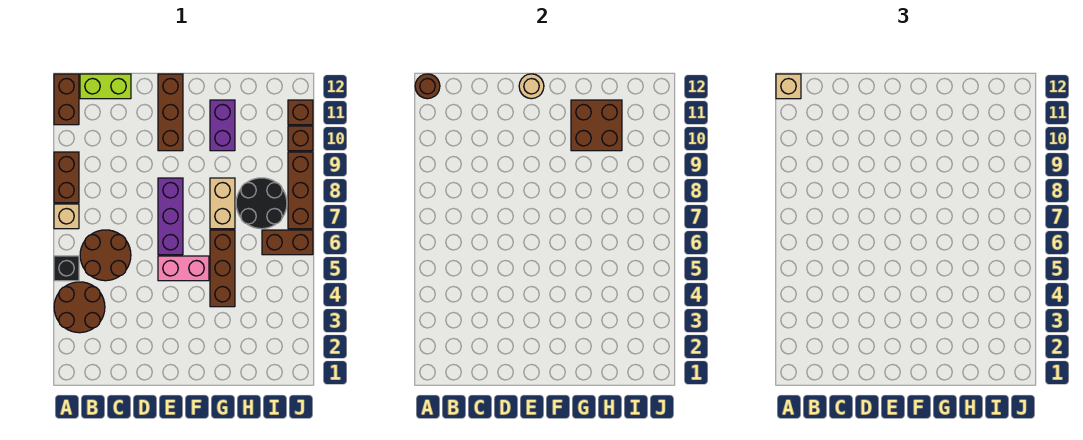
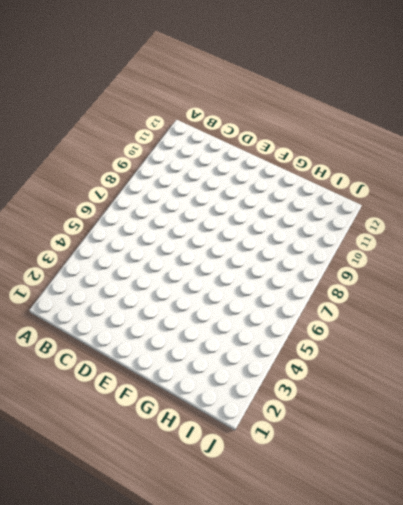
none -> brown 2x2 round brick [54,282,105,333]
none -> black 1x1 brick [54,256,79,281]
none -> tan 1x1 brick [54,204,79,229]

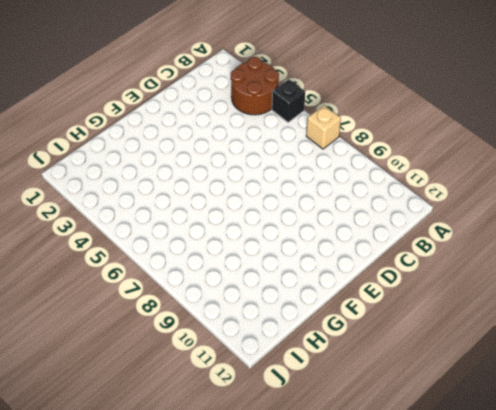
none -> brown 1x2 brick [54,152,79,203]
none -> brown 1x2 brick [54,74,79,125]
none -> brown 2x2 round brick [80,230,131,281]

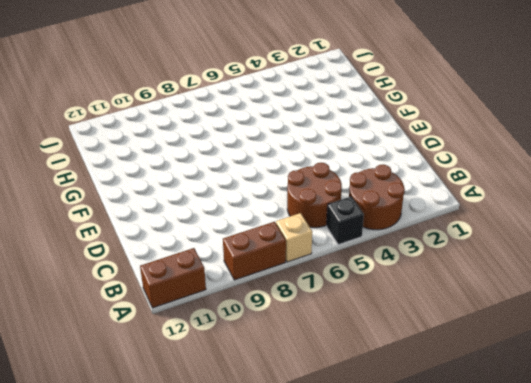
none -> lime 1x2 brick [80,74,131,99]
none -> pink 1x2 brick [158,256,209,281]
none -> purple 1x3 brick [158,178,183,255]

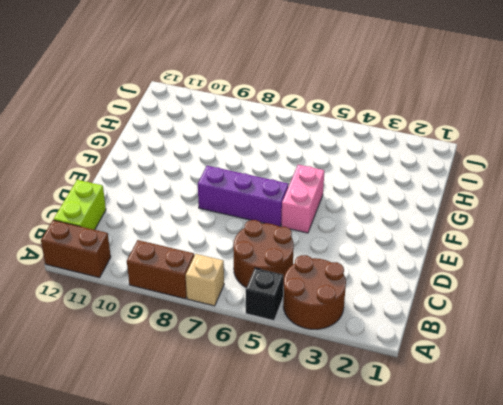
none -> brown 1x3 brick [158,74,183,151]
none -> brown 1x3 brick [210,230,235,307]
none -> tan 1x2 brick [210,178,235,229]

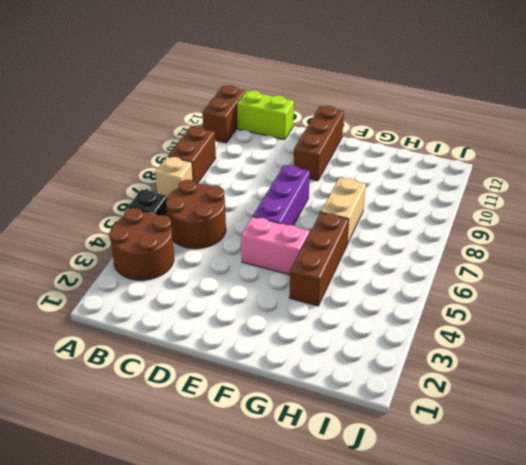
none -> purple 1x2 brick [210,100,235,151]
none -> black 2x2 round brick [236,178,287,229]
none -> brown 1x2 brick [262,230,313,255]

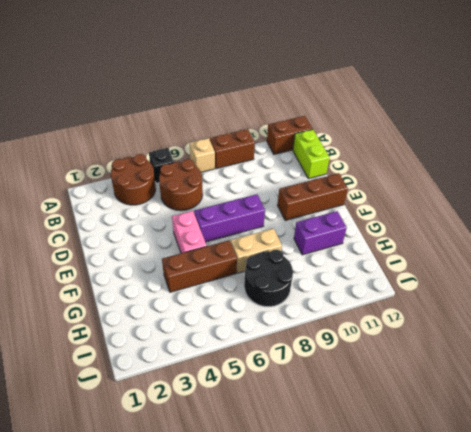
none -> brown 1x2 brick [262,230,313,255]
none -> brown 1x3 brick [288,152,313,229]
none -> brown 1x1 brick [288,126,313,151]

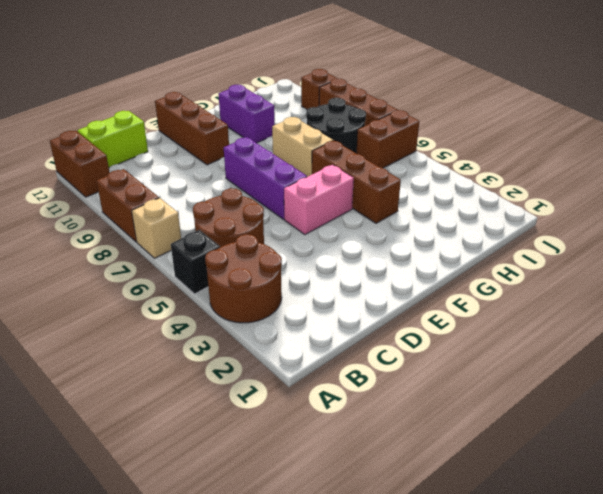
none -> brown 1x1 brick [288,100,313,125]
none -> brown 1x1 round brick [415,74,440,99]
none -> tan 1x1 round brick [519,74,544,99]

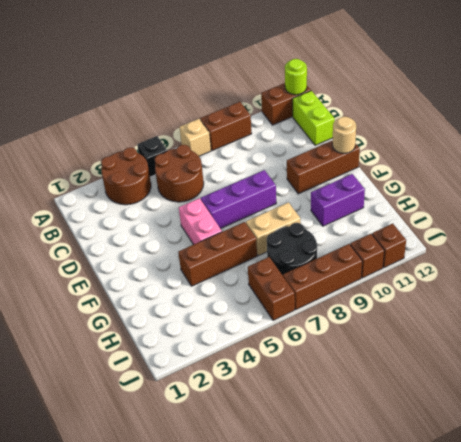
lime 1x1 round brick [285,59,307,95] -> brown 1x1 round brick [415,74,440,99]
none -> brown 2x2 brick [571,100,622,151]
none -> tan 1x1 brick [776,74,801,99]

